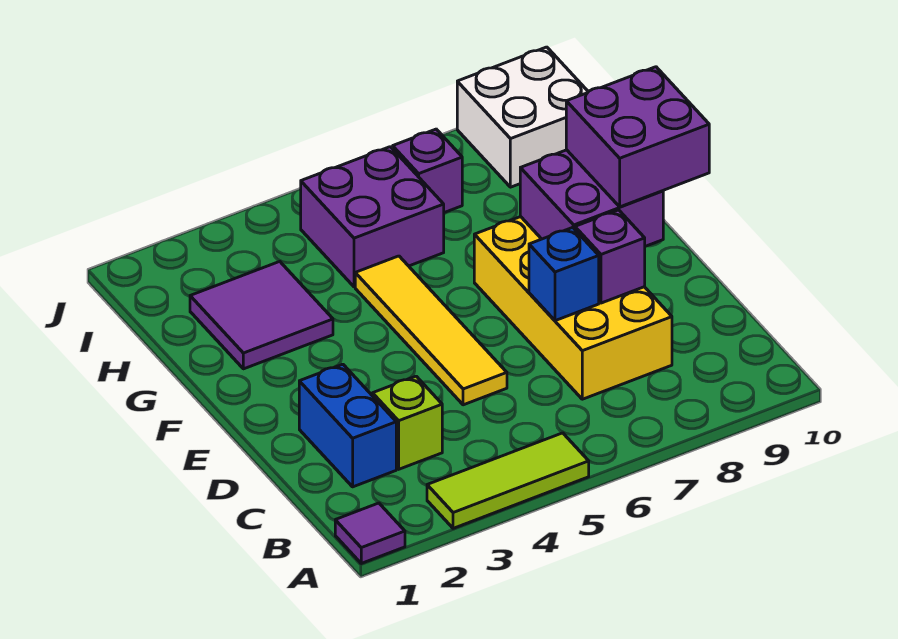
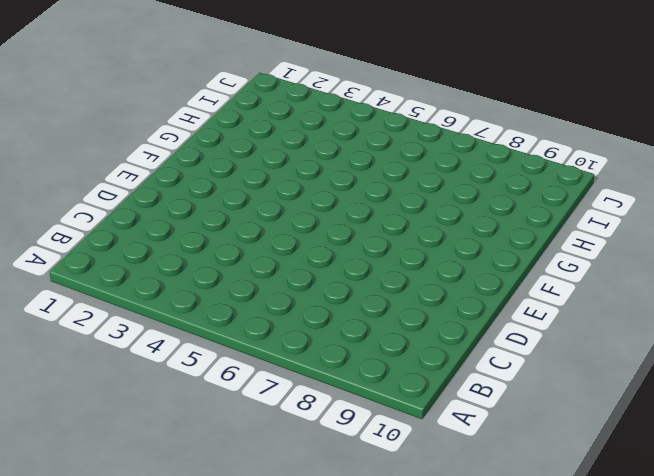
none -> purple 1x1 tile [335,503,405,563]
none -> lime 1x3 tile [427,433,589,528]
none -> blue 1x2 brick [299,364,396,487]

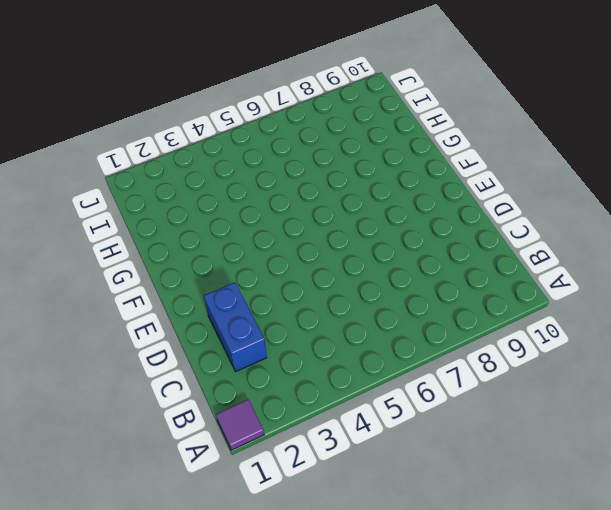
none -> lime 1x3 tile [427,433,589,528]
none -> lime 1x1 brick [373,376,442,469]
none -> yellow 2x4 brick [474,217,672,399]

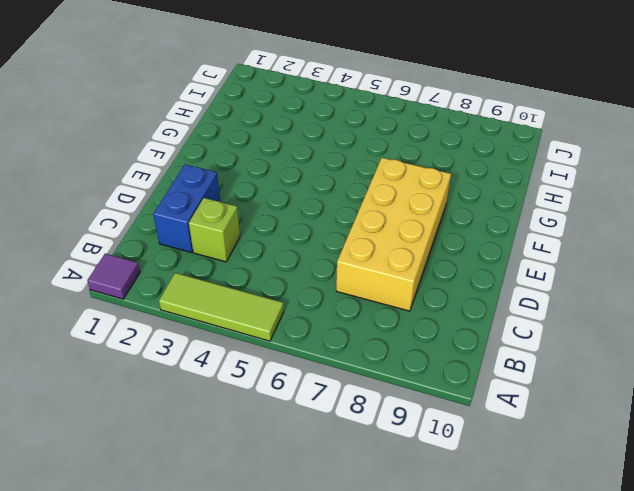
none -> yellow 1x4 tile [355,256,507,405]
none -> purple 2x2 tile [190,262,333,369]
none -> purple 2x2 brick [301,147,444,287]

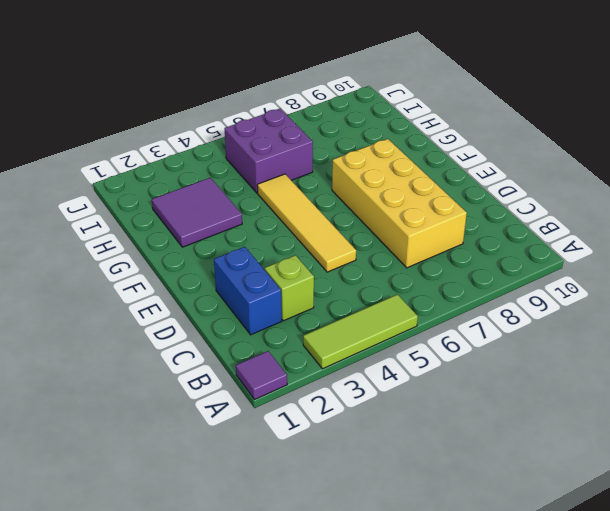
none -> purple 1x1 brick [393,129,462,213]
none -> white 2x2 brick [457,47,588,187]
none -> blue 1x1 brick [529,227,599,321]

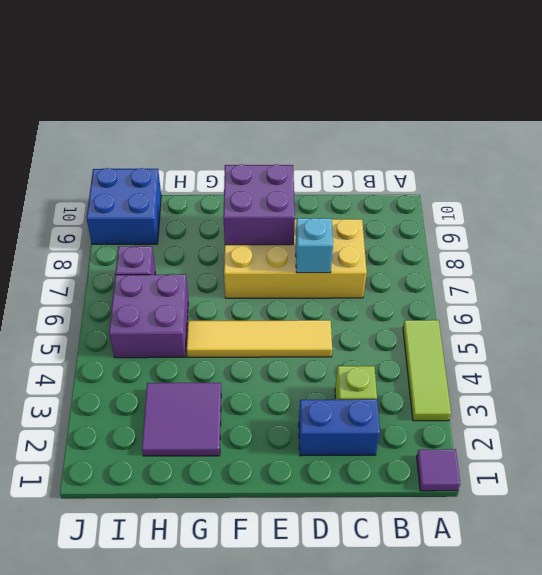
cyan 1x1 brick [296,218,333,273] -> blue 1x1 brick [529,227,599,321]
blue 2x2 brick [87,168,161,244] -> white 2x2 brick [457,47,588,187]
none -> purple 1x1 brick [575,210,645,303]
none -> purple 2x2 brick [566,67,709,207]

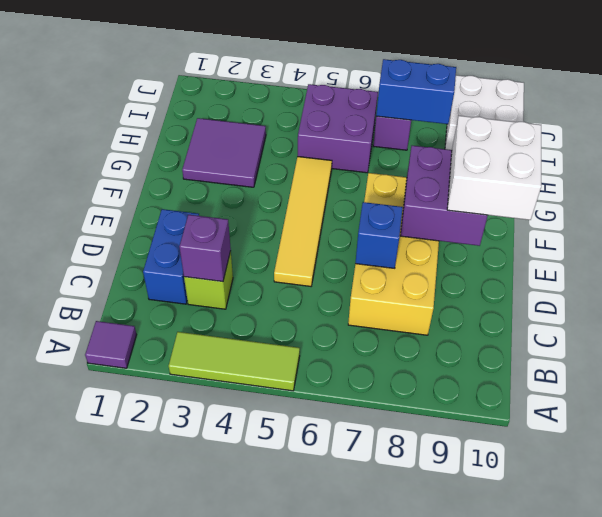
purple 1x1 brick [179,215,231,282] -> purple 1x1 brick moved to [575,210,645,303]
white 2x2 brick [447,116,541,220] -> purple 2x2 brick [566,67,709,207]
blue 1x2 brick [376,59,456,124] -> none

